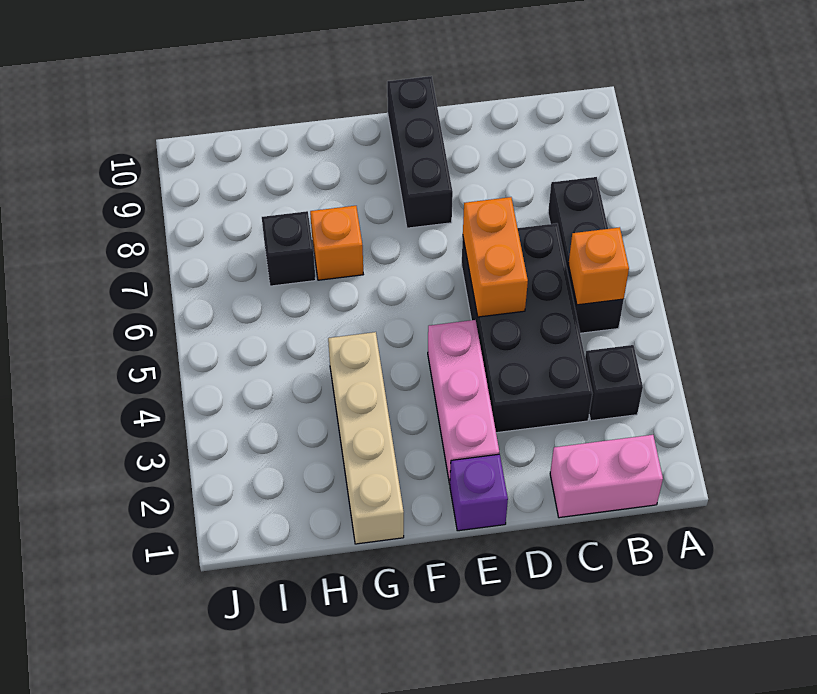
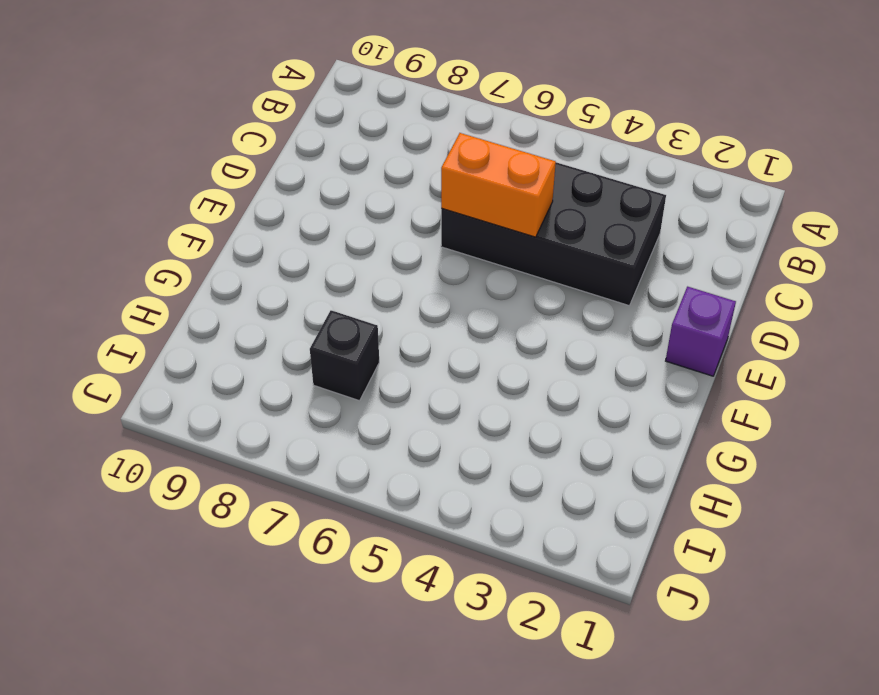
none -> pink 1x2 brick [550,435,663,518]
none -> black 1x1 brick [585,345,643,421]
none -> black 1x3 brick [548,177,624,333]

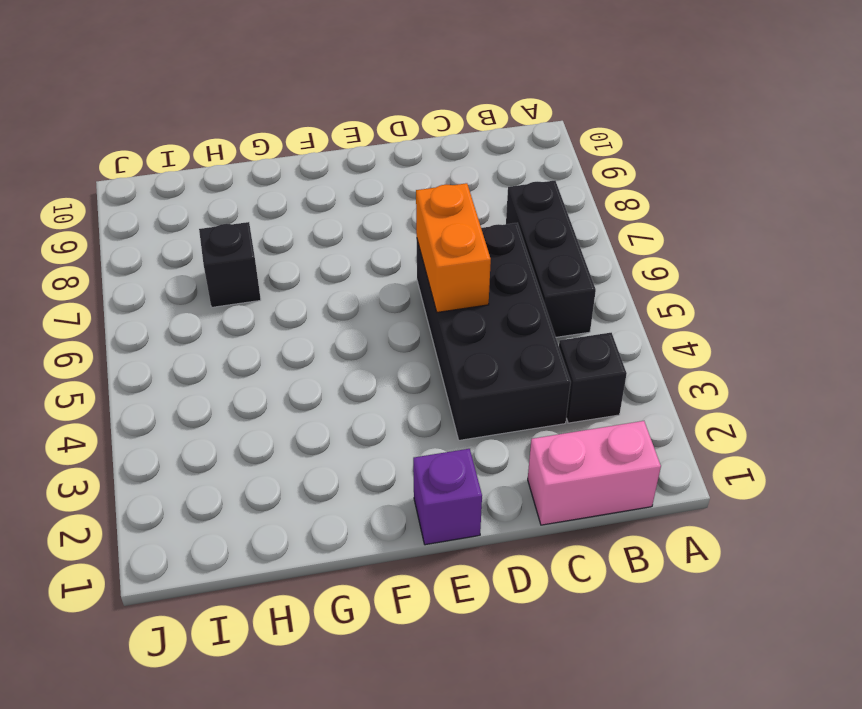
none -> pink 1x3 brick [428,320,499,484]
none -> black 1x3 brick [387,76,453,228]
none -> tan 1x4 brick [328,332,404,544]

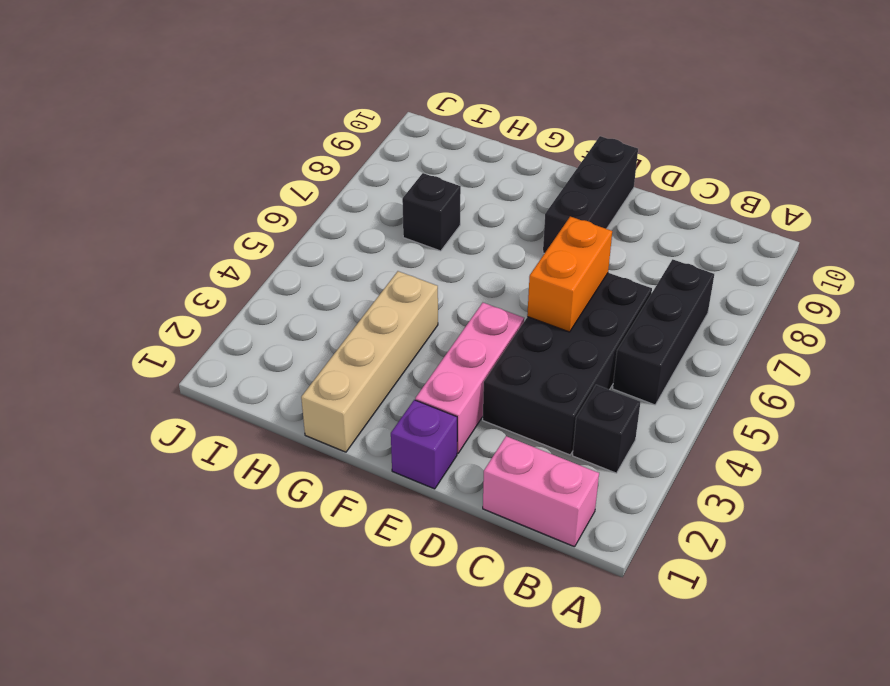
none -> orange 1x1 brick [310,206,363,280]
none -> orange 1x1 brick [568,227,629,305]

